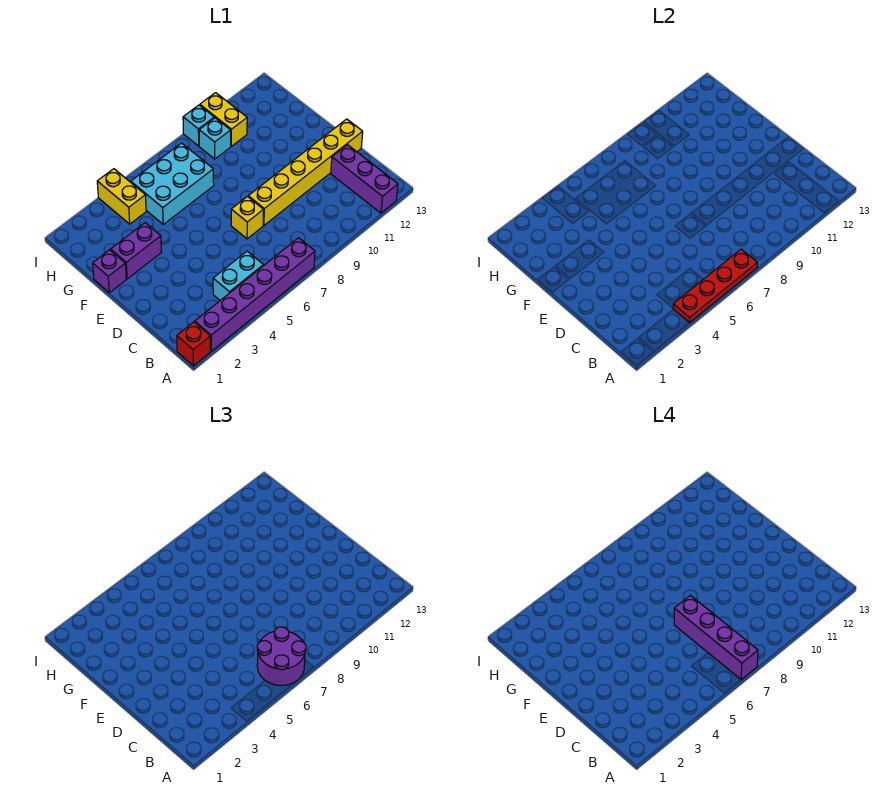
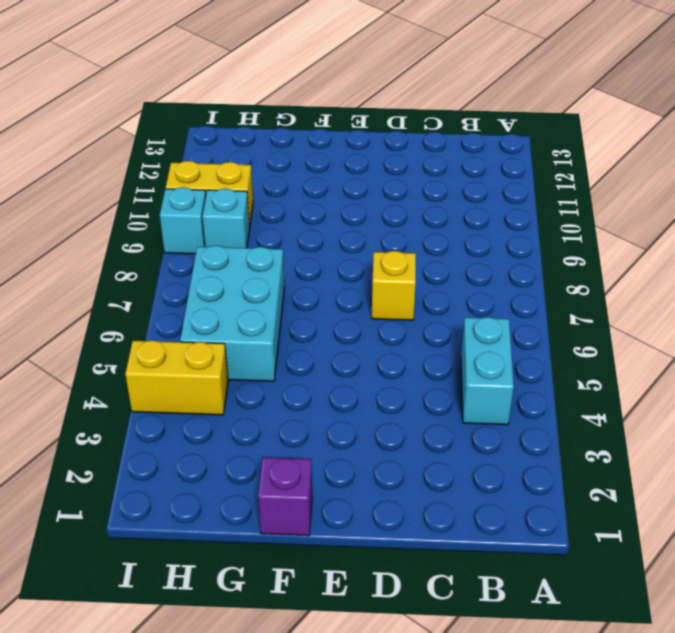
none -> red 1x1 brick [177,322,211,366]
none -> purple 1x6 brick [195,238,315,351]
none -> purple 1x3 brick [331,145,398,213]

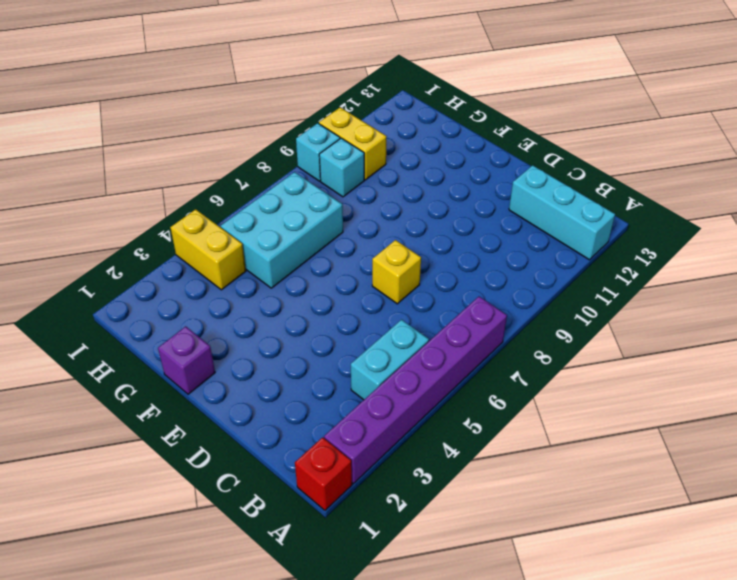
cyan 1x3 brick [509,165,615,260] -> purple 1x3 brick [331,145,398,213]
none -> yellow 1x6 brick [248,119,363,225]
none -> purple 1x2 brick [111,223,161,279]
none -> red 1x4 plate [673,249,757,323]

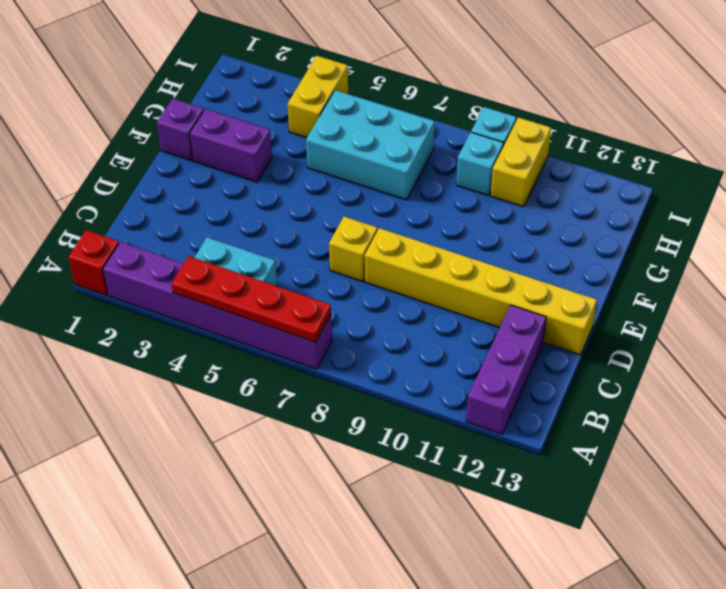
none -> purple 2x2 round brick [257,627,306,686]
none -> purple 1x4 brick [674,596,758,680]

